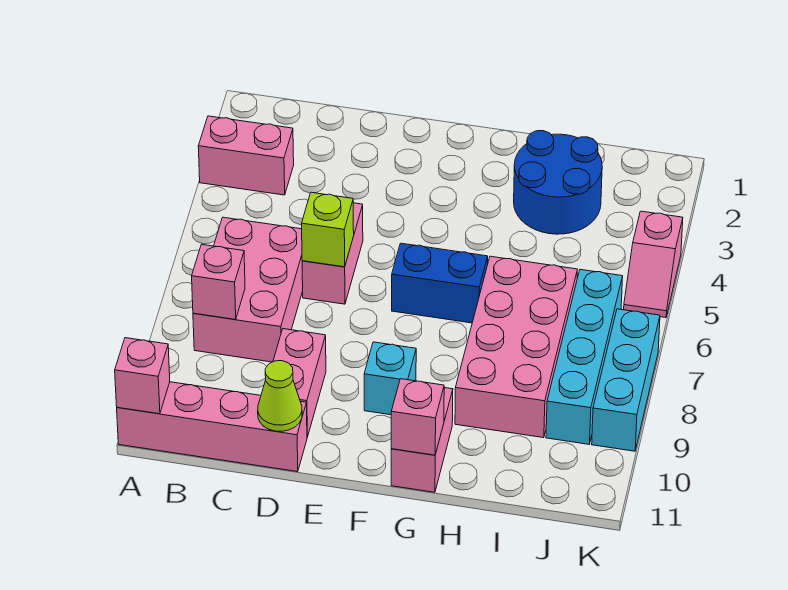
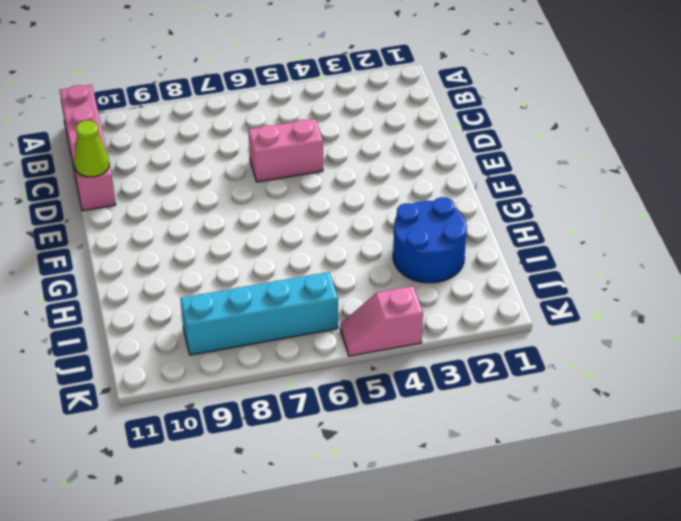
none -> pink 1x2 brick [198,116,294,195]
none -> pink 2x3 brick [193,217,303,362]
none -> pink 1x2 brick [273,329,326,437]

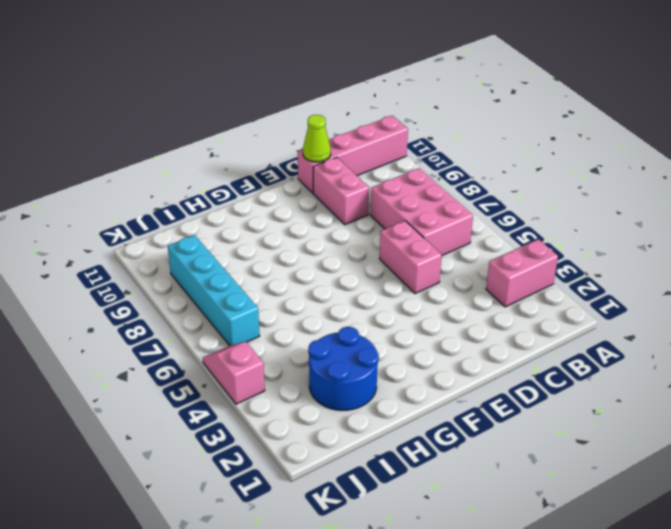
none -> blue 1x2 brick [392,243,488,323]
none -> cyan 1x1 brick [364,342,416,415]
none -> pink 1x2 brick [391,388,453,492]

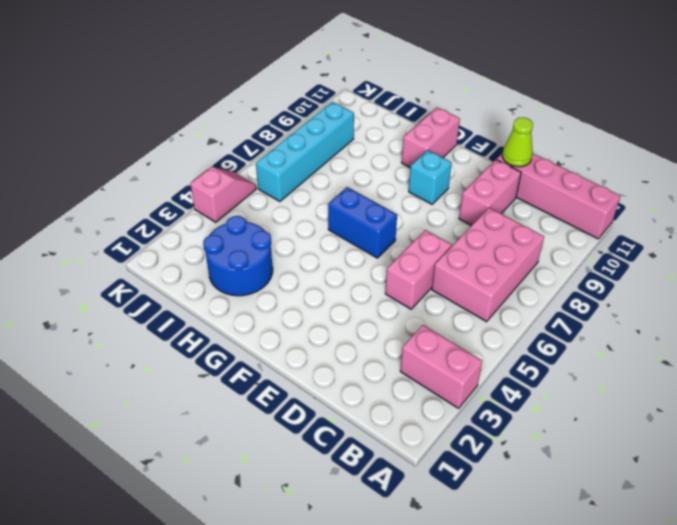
none -> pink 2x4 brick [455,256,577,438]
none -> cyan 1x3 brick [592,309,660,451]
none -> pink 1x1 brick [115,338,170,414]

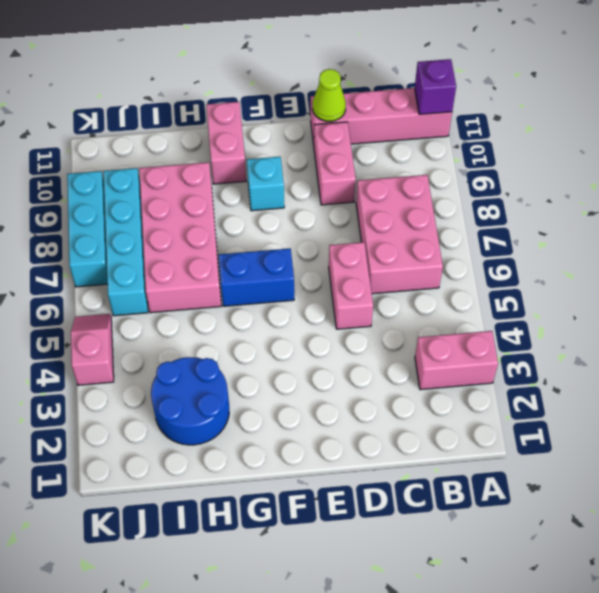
purple 1x1 brick [415,59,456,114] -> pink 1x1 brick [115,338,170,414]
none -> pink 1x1 brick [192,244,245,319]
none -> lime 1x1 brick [302,192,354,267]
none -> pink 1x1 brick [391,379,444,455]

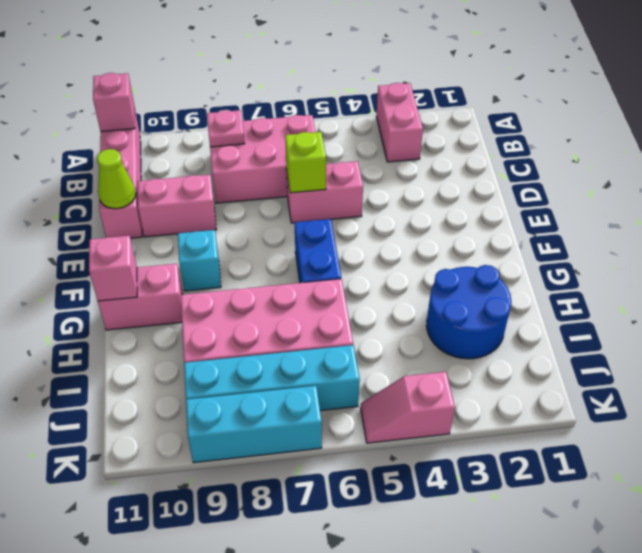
pink 1x1 plate [207,110,245,147] -> pink 1x1 brick [192,244,245,319]

